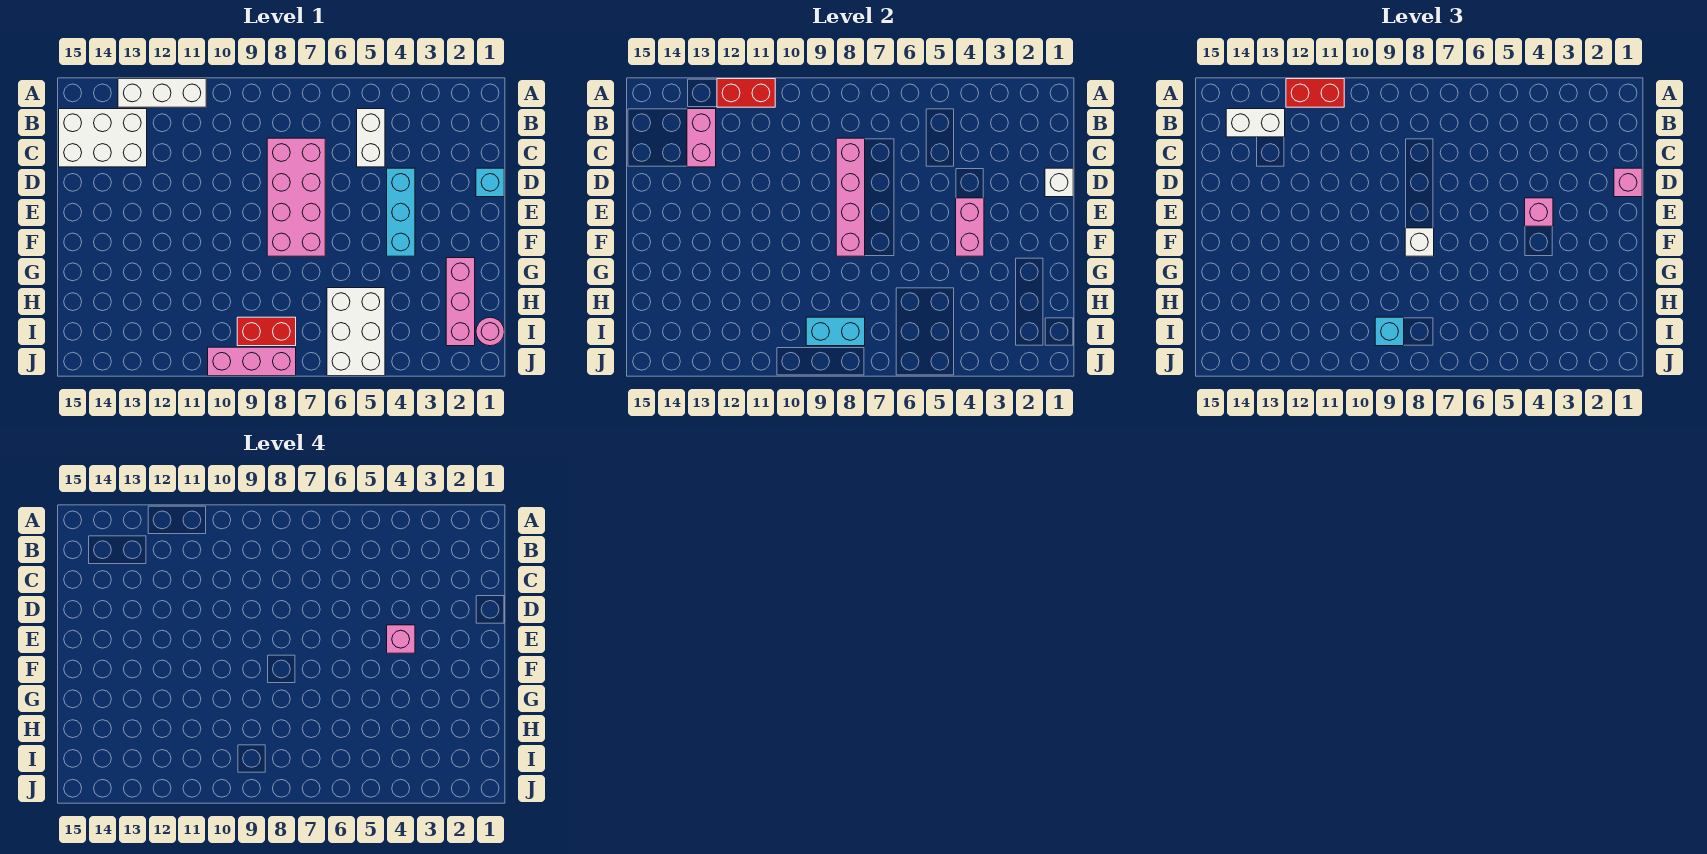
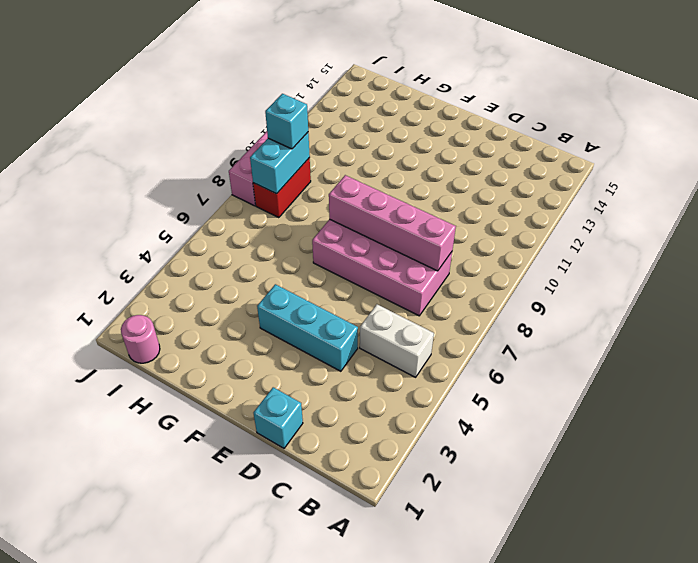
none -> white 1x3 brick [118,79,206,107]
none -> white 2x3 brick [59,109,147,167]
none -> pink 1x3 brick [446,258,475,346]

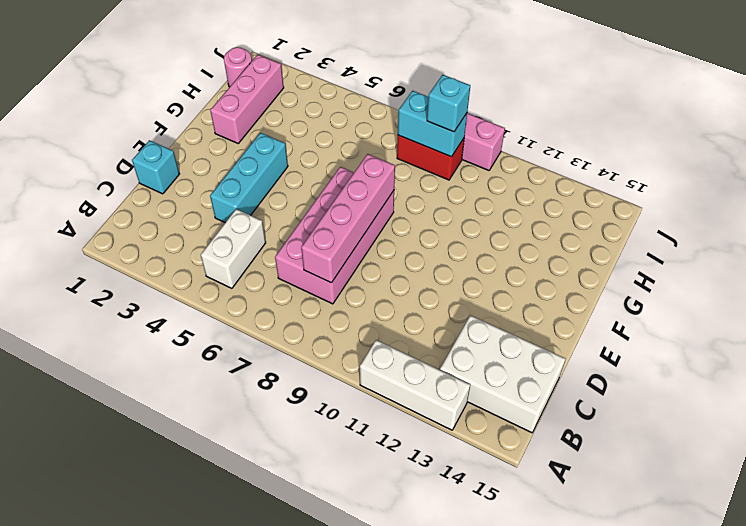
none -> white 2x3 brick [327,288,385,376]
none -> red 1x2 brick [717,79,775,107]
none -> pink 1x2 brick [687,109,716,167]

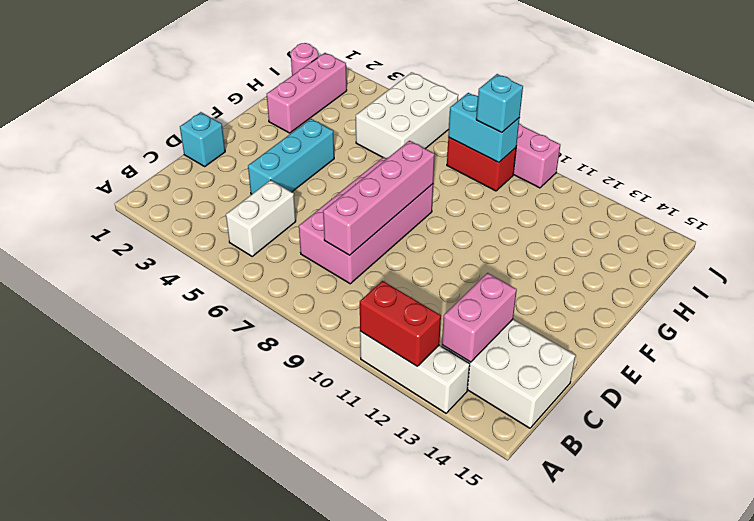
none -> white 1x1 brick [1045,168,1073,197]
none -> pink 1x2 brick [956,198,984,256]
none -> red 1x2 brick [1286,79,1344,107]

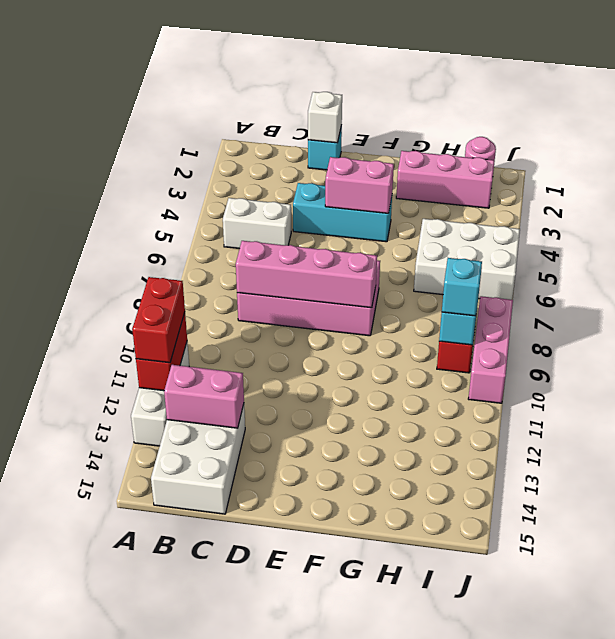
none -> white 1x2 brick [1226,109,1285,137]
none -> pink 1x1 brick [1614,168,1642,197]
none -> pink 1x1 brick [1525,198,1553,226]

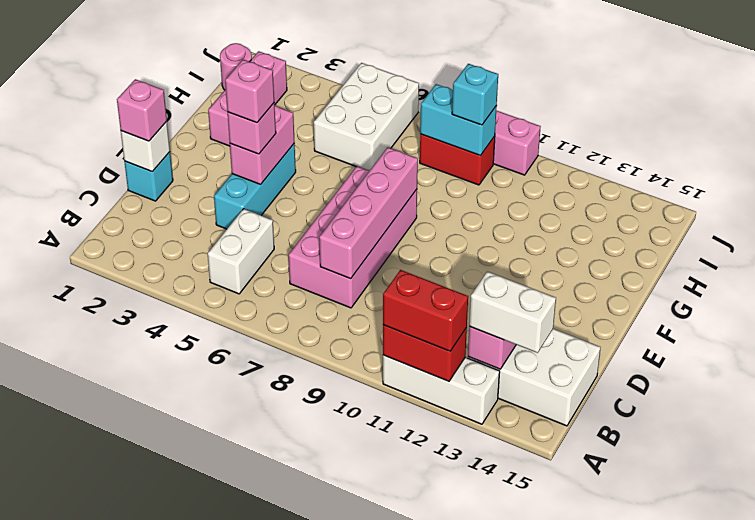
none -> white 1x1 brick [1405,228,1434,256]

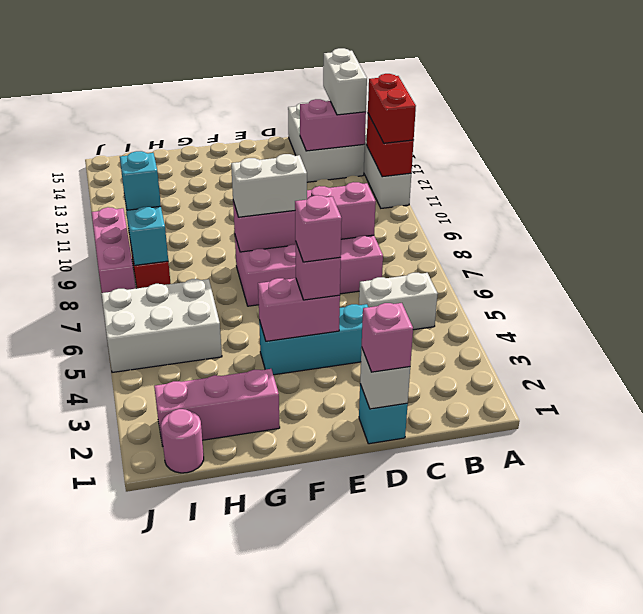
white 1x2 brick [231,154,307,217] -> white 1x1 brick [1405,228,1434,256]

